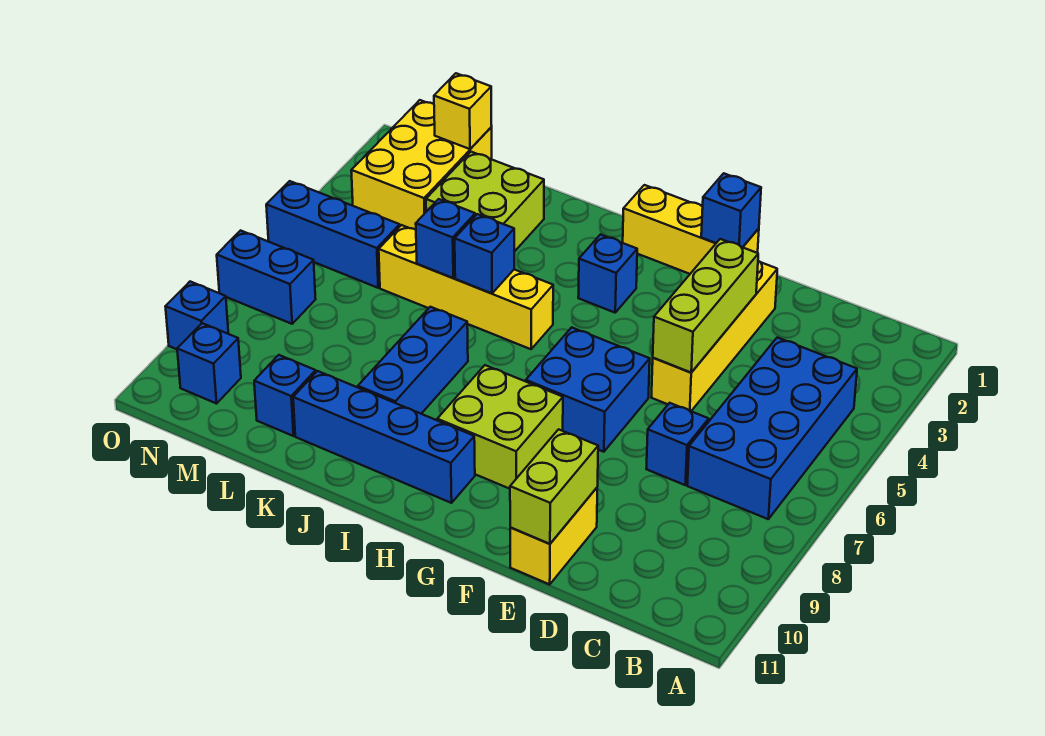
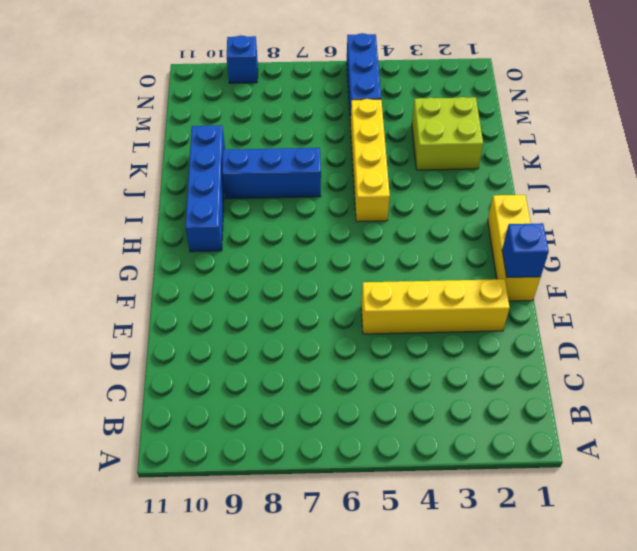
none -> blue 2x4 brick [687,338,857,519]
none -> blue 1x1 brick [646,403,709,485]
none -> yellow 1x2 brick [510,488,597,584]

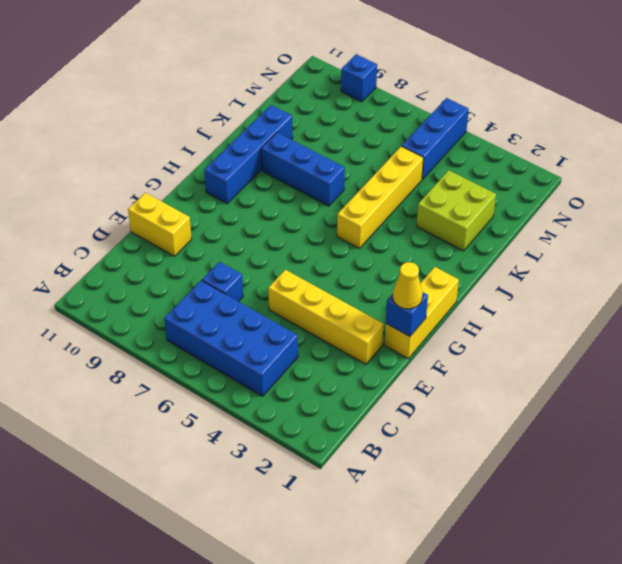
yellow 1x1 cone [393,262,423,309] -> none
none -> blue 2x2 brick [526,327,650,452]
none -> lime 2x2 brick [437,365,563,489]
none -> blue 1x1 brick [578,235,637,313]

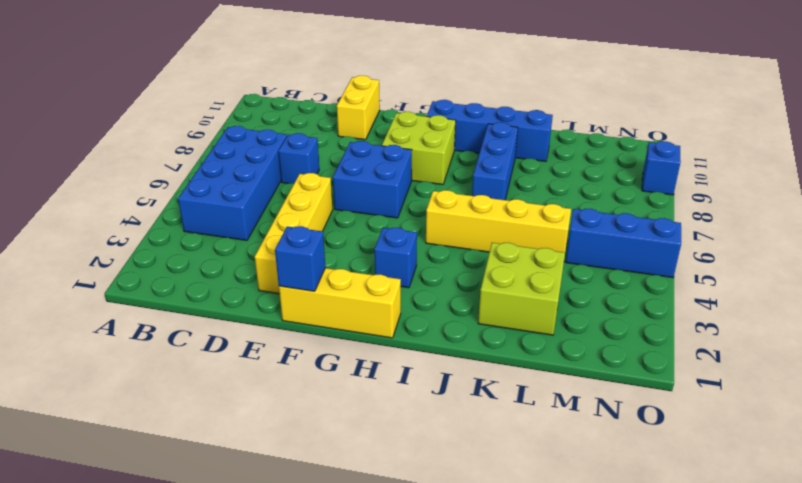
none -> blue 1x1 brick [254,355,316,436]
none -> yellow 2x3 brick [351,100,492,230]
none -> blue 1x2 brick [217,231,316,324]

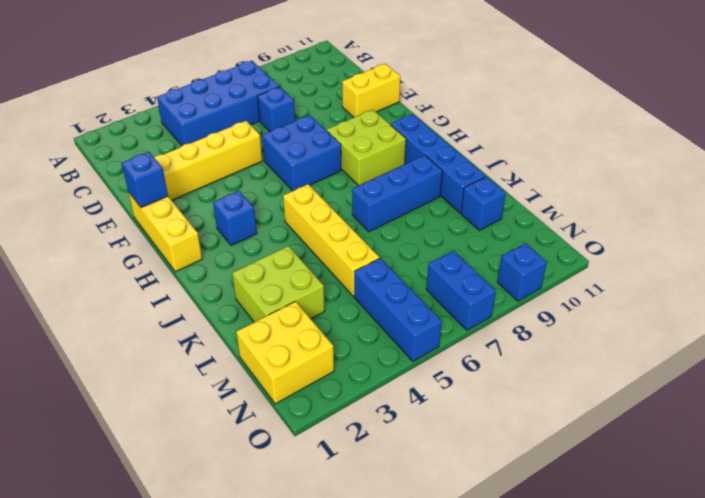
yellow 2x2 brick [236,301,334,404] -> yellow 2x3 brick [351,100,492,230]
none -> blue 1x1 brick [177,323,241,404]
none -> lime 1x3 brick [653,239,758,373]
none -> lime 1x2 brick [510,429,598,544]

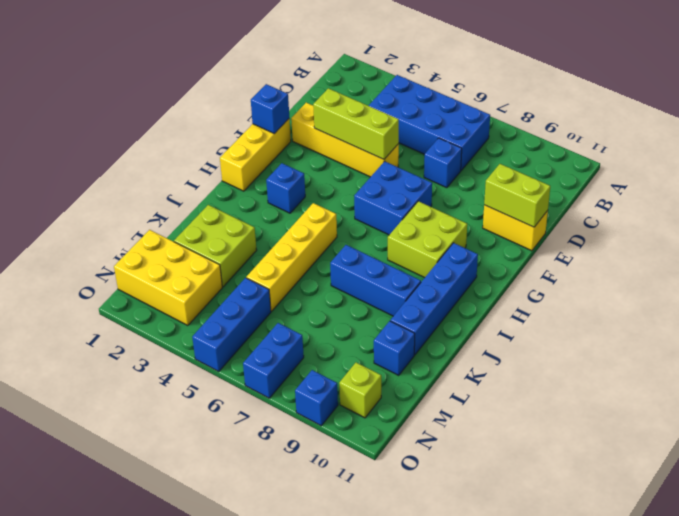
lime 1x1 brick [339,363,381,418] -> blue 1x1 brick [177,323,241,404]
none -> blue 1x1 brick [455,214,514,293]
none -> blue 1x1 brick [416,199,475,278]
none -> yellow 1x1 brick [434,73,492,149]

